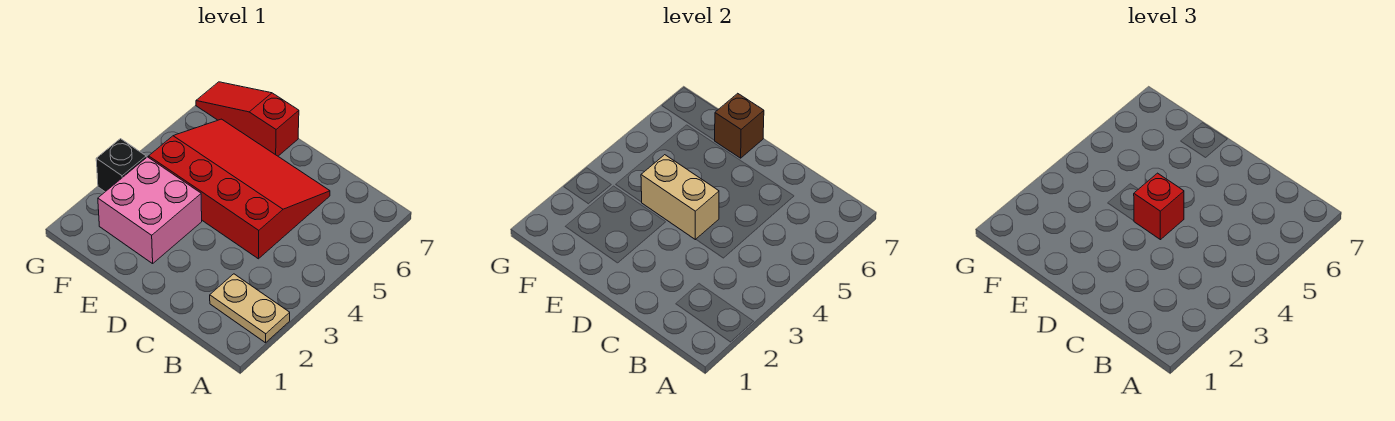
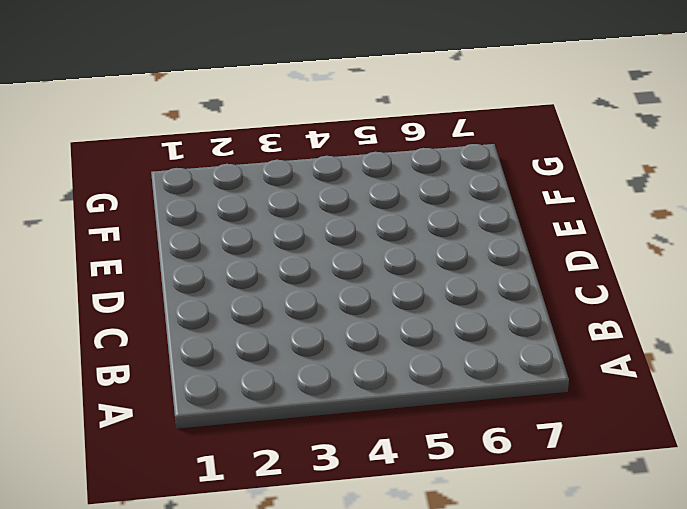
none -> tan 1x2 plate [210,274,290,343]
none -> red 3x4 slope [149,119,330,259]

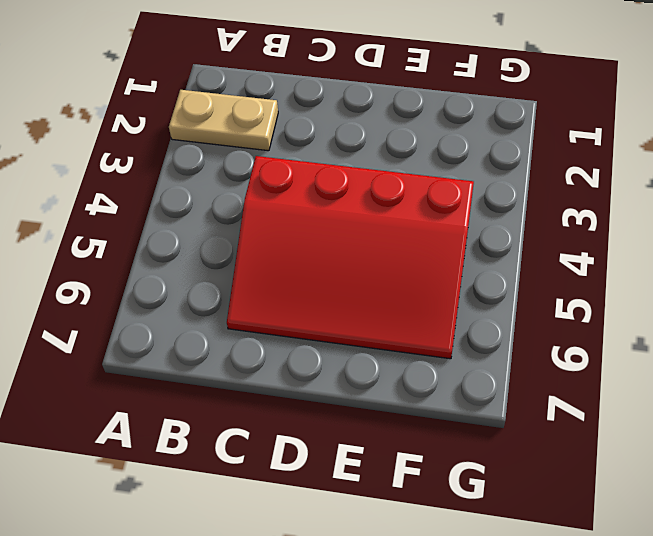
none -> pink 2x2 brick [98,157,202,264]
none -> red 1x3 slope [196,82,299,156]

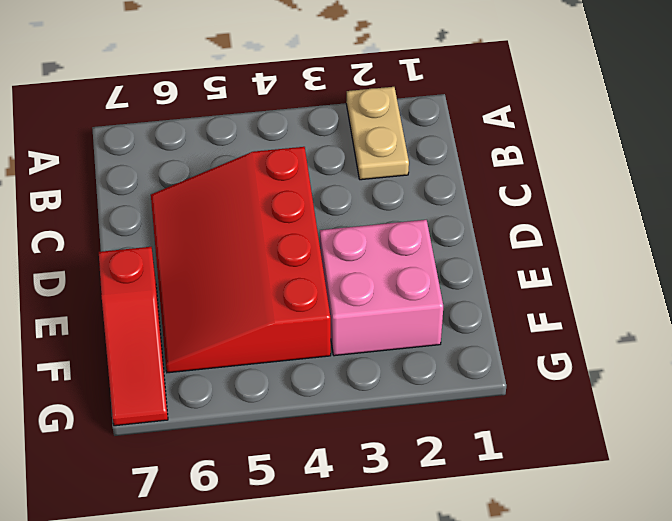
none -> black 1x1 brick [96,139,146,192]
none -> tan 1x2 brick [641,155,719,240]

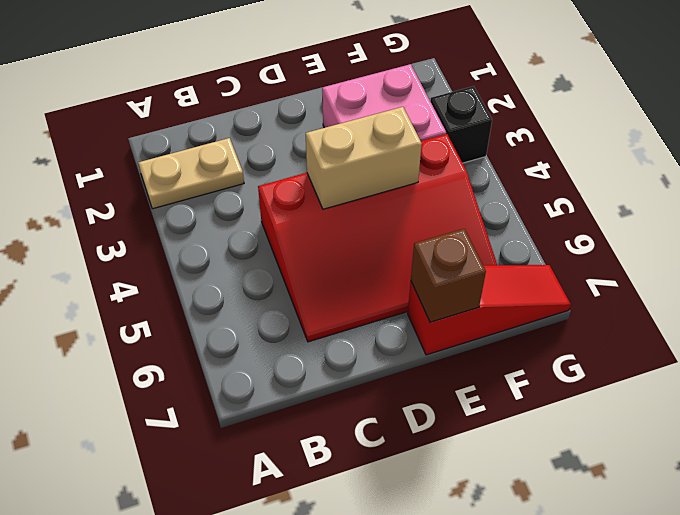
none -> red 1x1 brick [1134,173,1184,240]

